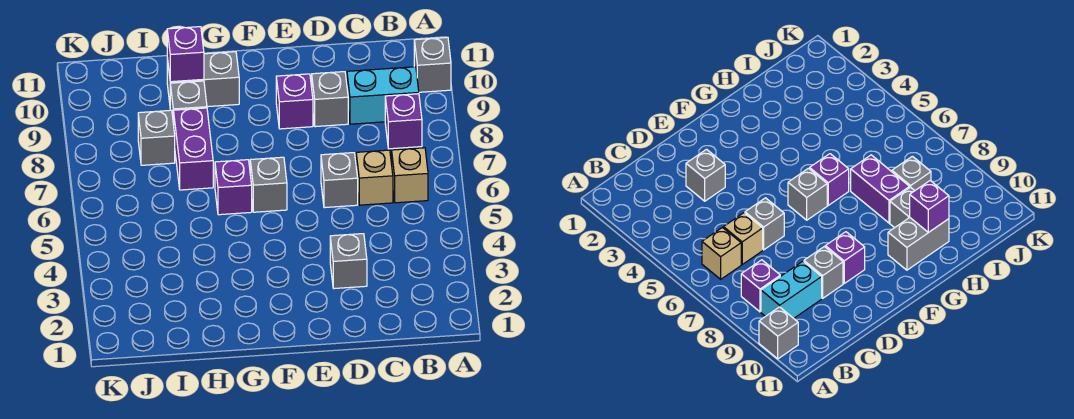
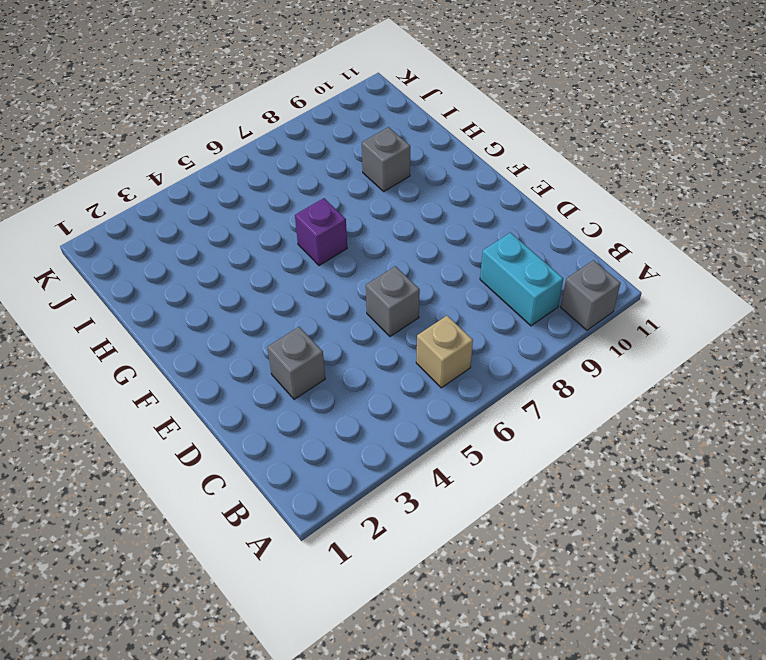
none -> purple 1x1 brick [385,94,422,149]
none -> tan 1x1 brick [356,150,393,205]
none -> grey 1x1 brick [312,72,348,127]

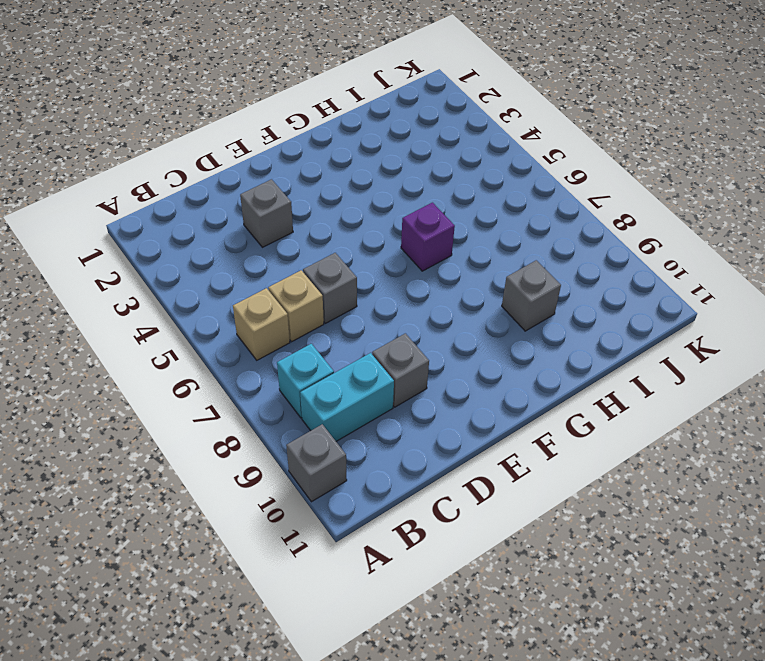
cyan 1x1 brick [277,344,334,418] -> purple 1x1 brick [385,94,422,149]
none -> purple 1x1 brick [276,74,313,129]
none -> grey 1x1 brick [250,157,287,212]
none -> grey 1x2 brick [167,52,239,107]

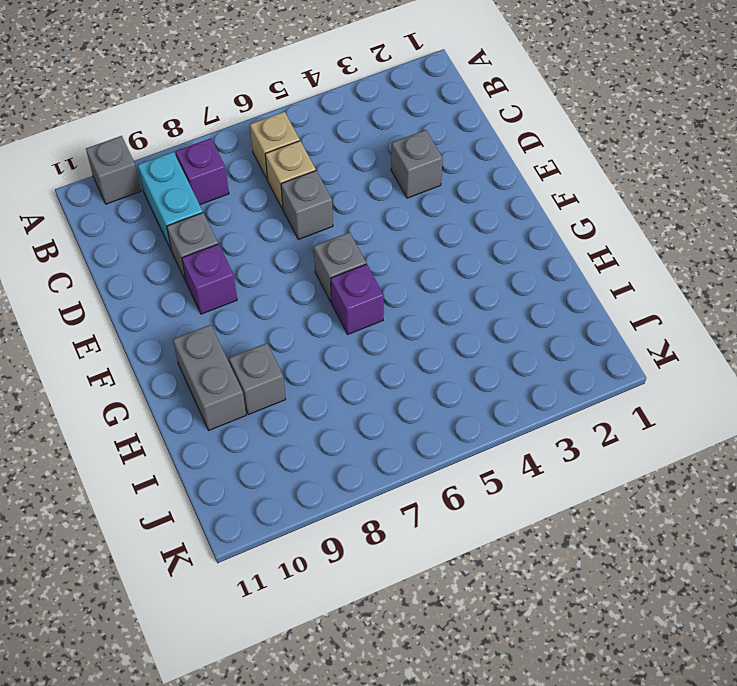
none -> purple 1x2 brick [174,108,213,190]
none -> grey 1x1 brick [138,110,175,165]
none -> purple 1x1 brick [167,27,204,82]

